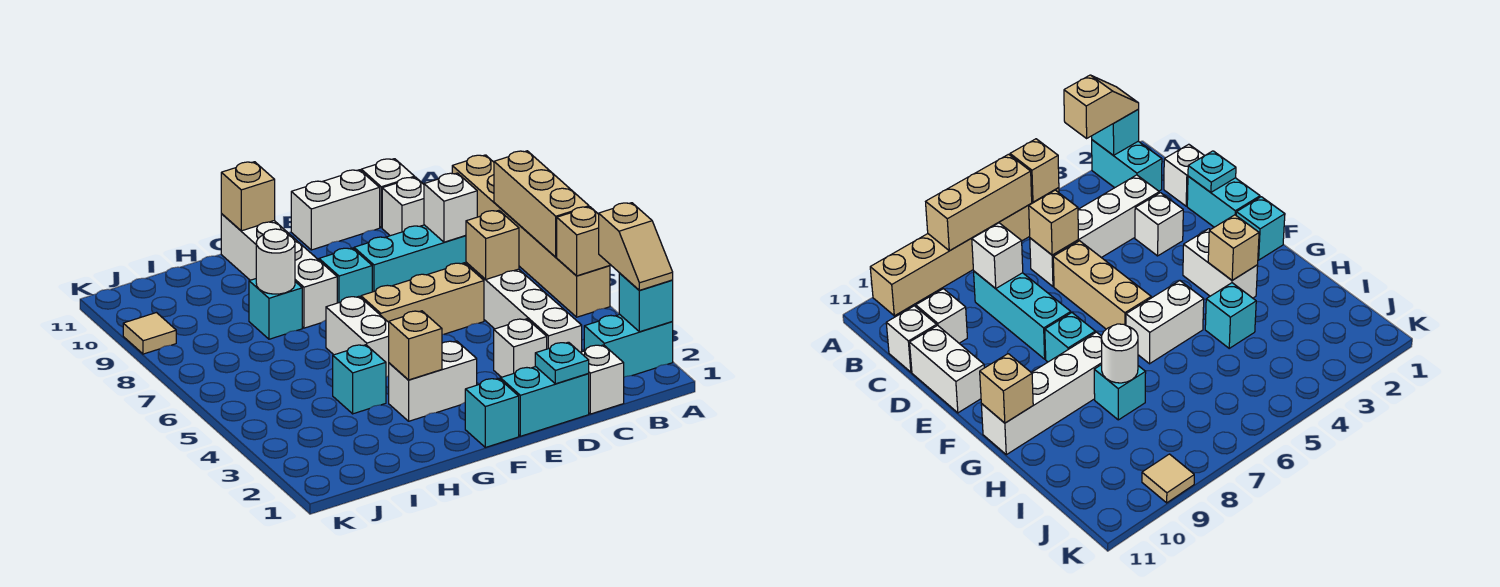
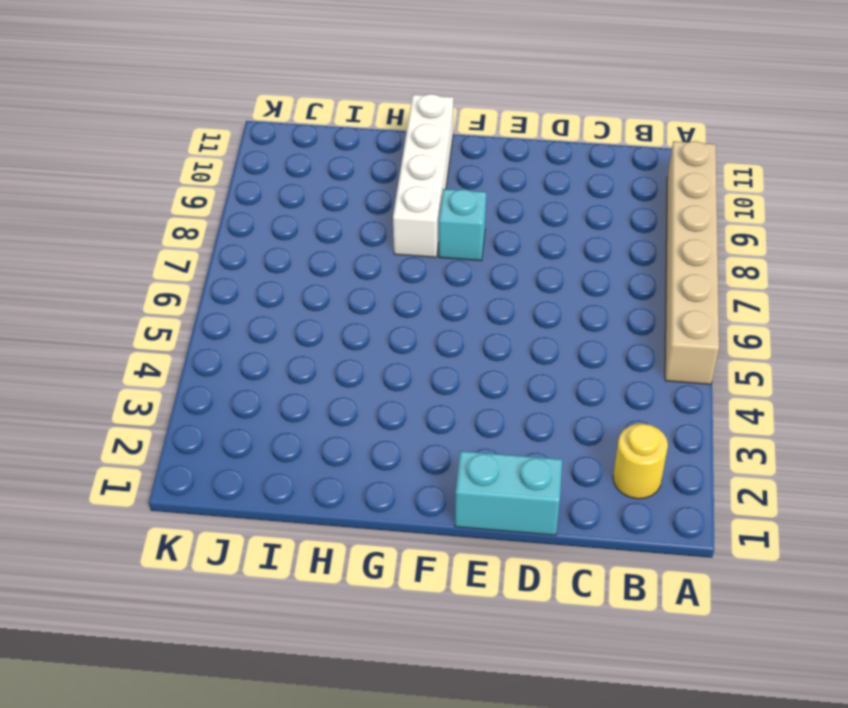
yellow 1x1 round brick [613,424,668,499] -> cyan 1x2 brick [584,314,673,377]
none -> white 1x1 brick [580,345,624,414]
none -> white 1x4 brick [466,262,582,352]
none -> cyan 1x3 brick [354,225,466,292]

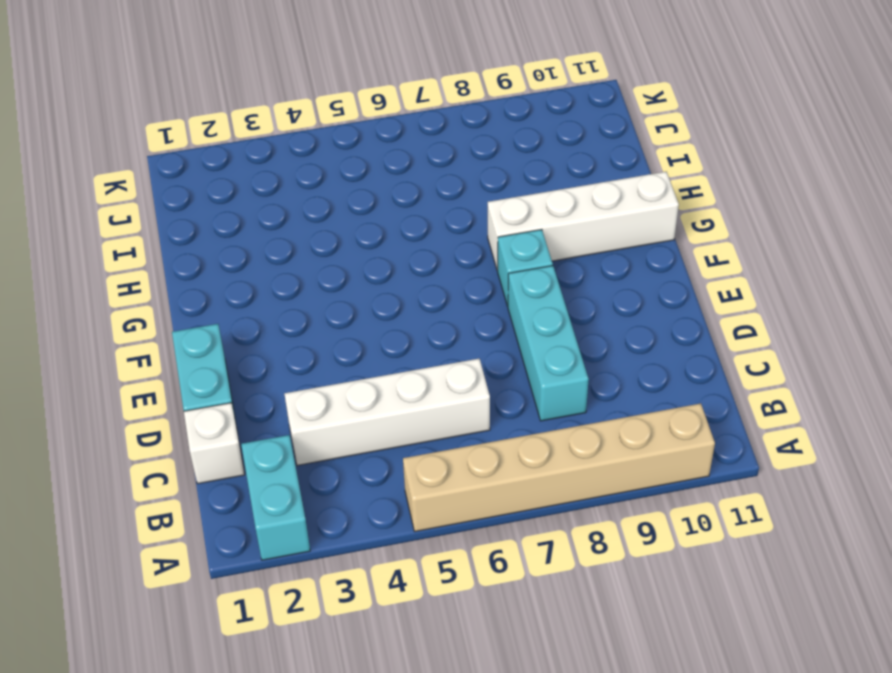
none -> white 1x1 brick [382,177,424,236]
none -> white 1x1 brick [361,159,415,228]
none -> white 1x1 brick [494,319,547,377]

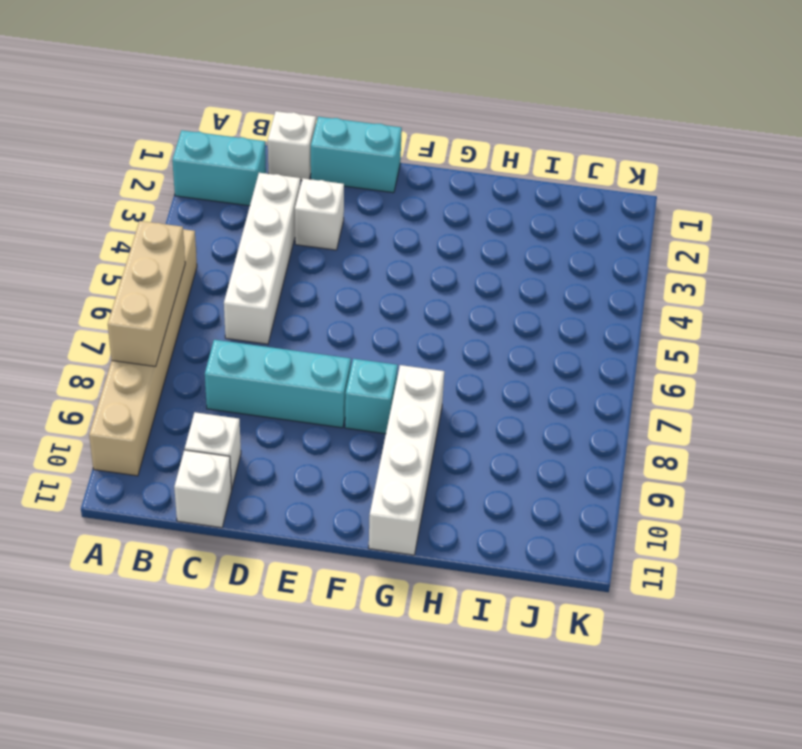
none -> tan 1x3 brick [361,263,484,334]
none -> white 1x2 brick [291,170,380,250]
none -> cyan 1x1 brick [465,378,519,447]

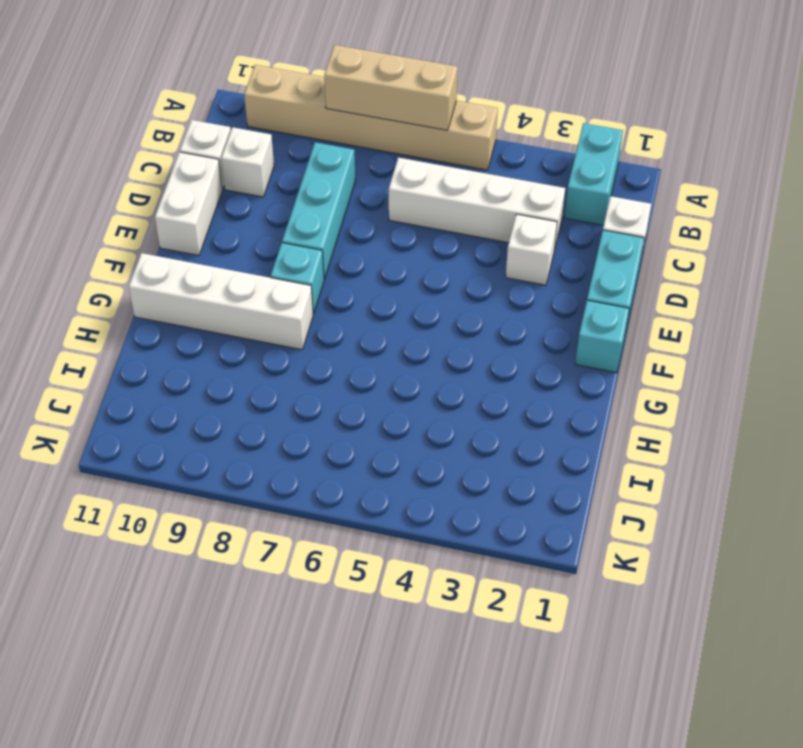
none -> tan 1x3 brick [361,263,484,334]
none -> white 1x2 brick [389,341,477,421]
none -> white 1x2 brick [326,296,389,377]

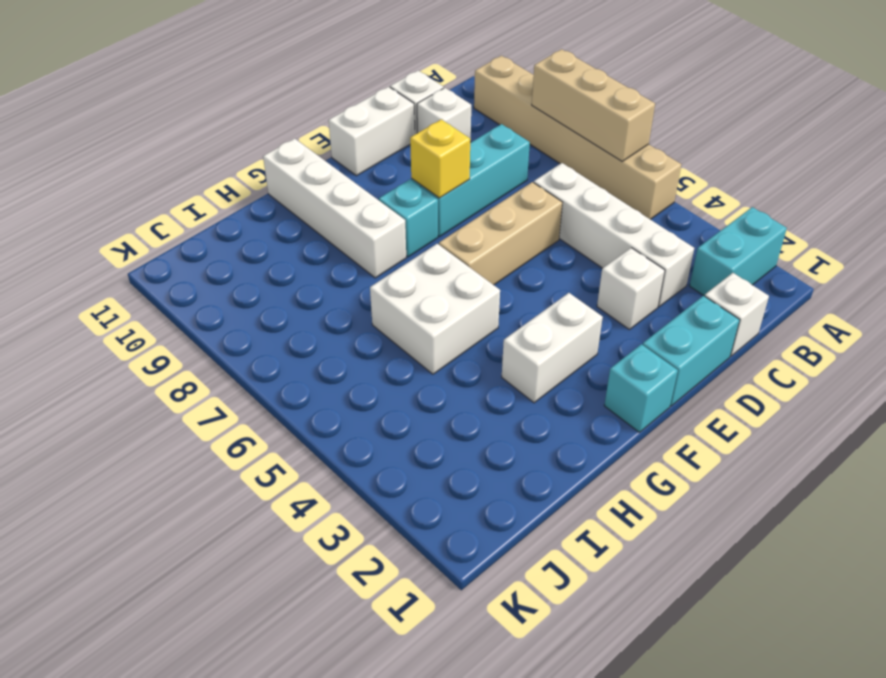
yellow 1x1 brick [410,119,470,198] -> none
white 2x2 brick [370,244,500,374] -> white 1x2 brick [326,296,389,377]
none -> cyan 1x1 brick [333,345,386,414]
none -> cyan 1x1 brick [249,279,302,339]
none -> tan 1x1 tile [123,313,176,354]

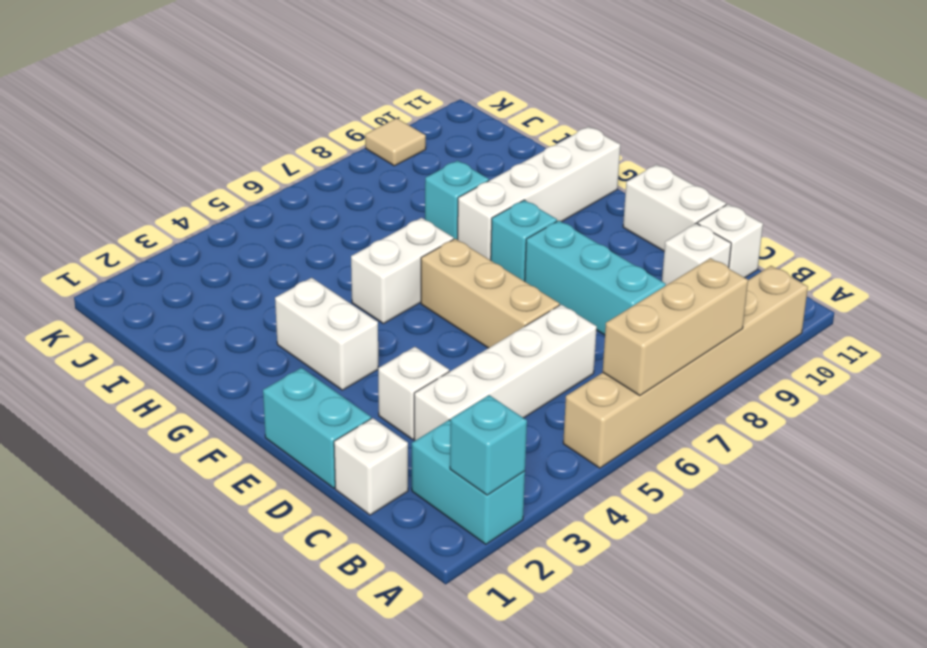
none -> cyan 1x1 brick [465,378,519,447]
none -> cyan 1x1 brick [333,345,386,414]
none -> tan 1x1 brick [557,207,610,276]

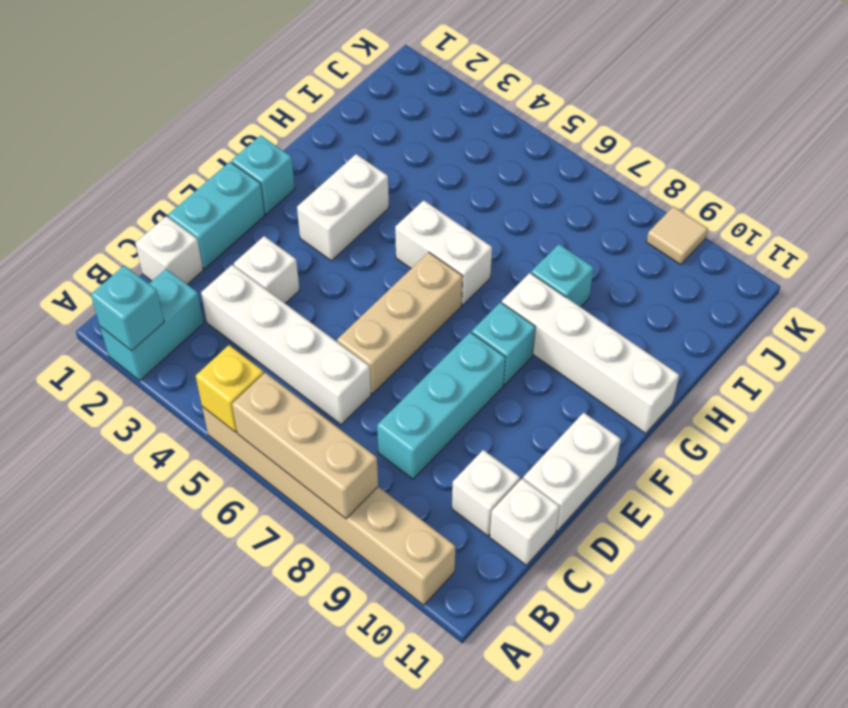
yellow 1x1 brick [196,345,264,432] -> tan 1x1 brick [557,207,610,276]
none -> cyan 1x1 brick [333,345,386,414]
none -> tan 1x1 brick [466,211,519,279]
none -> white 1x1 brick [424,173,477,242]

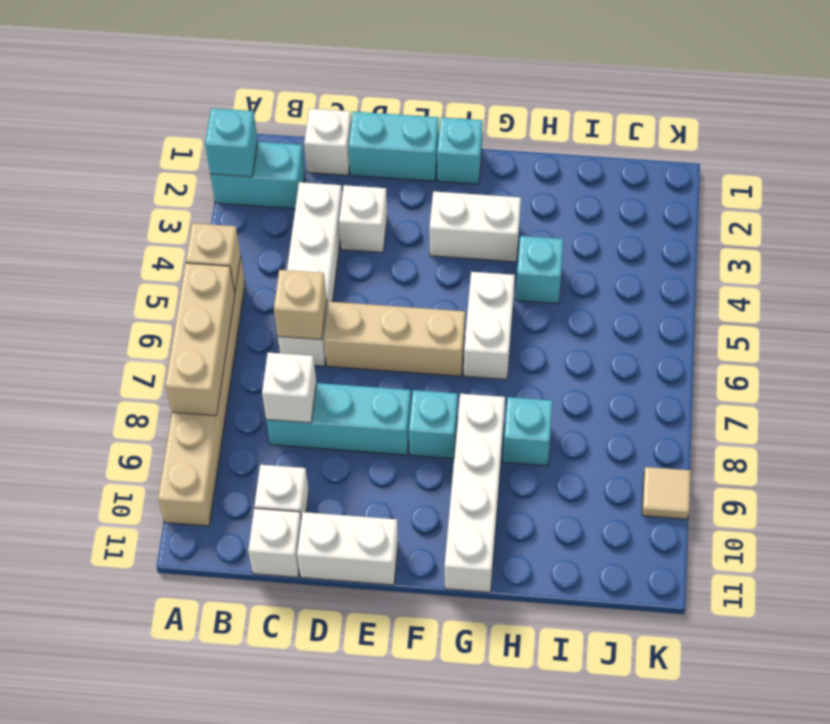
none -> cyan 1x1 plate [535,342,589,384]
none -> tan 1x1 brick [389,311,442,380]
none -> tan 1x1 brick [221,162,275,231]

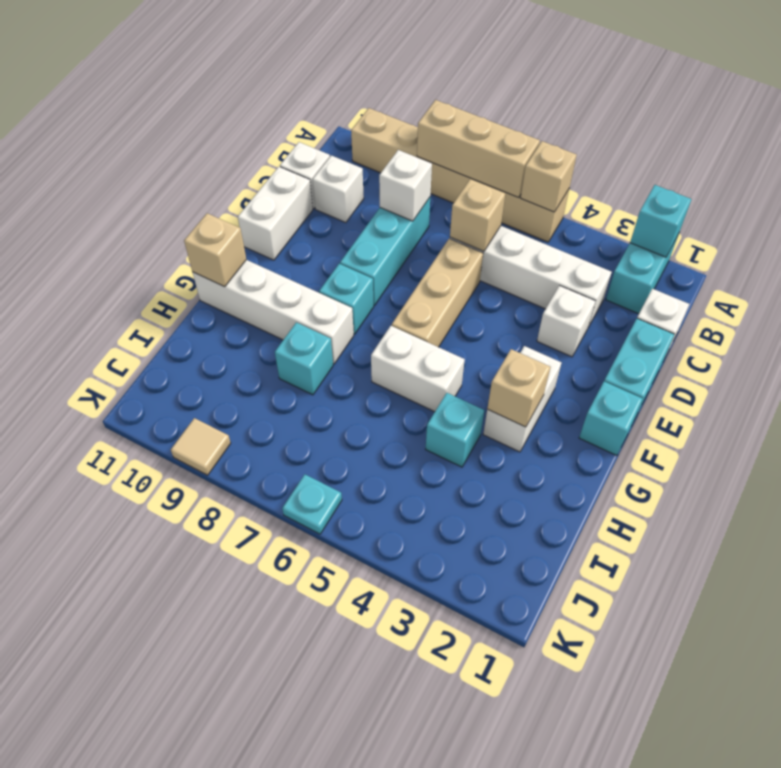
cyan 1x1 plate [282,475,342,534] -> cyan 1x1 plate moved to [535,342,589,384]
none -> white 1x1 round brick [256,229,295,294]
none -> tan 1x2 slope [599,203,673,290]

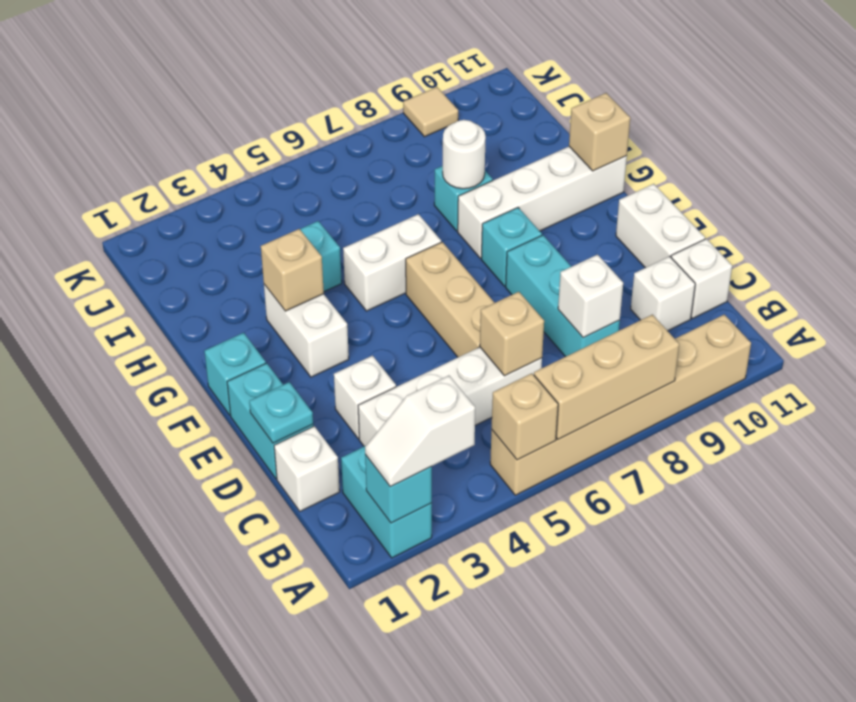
white 1x2 slope [365,376,475,486] -> tan 1x2 slope [599,203,673,290]

